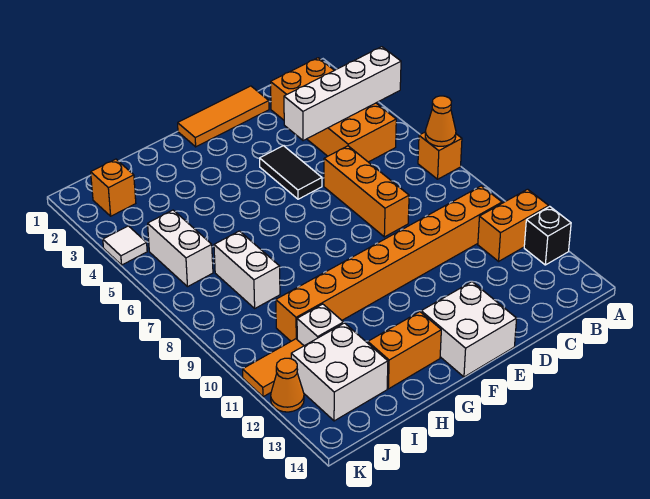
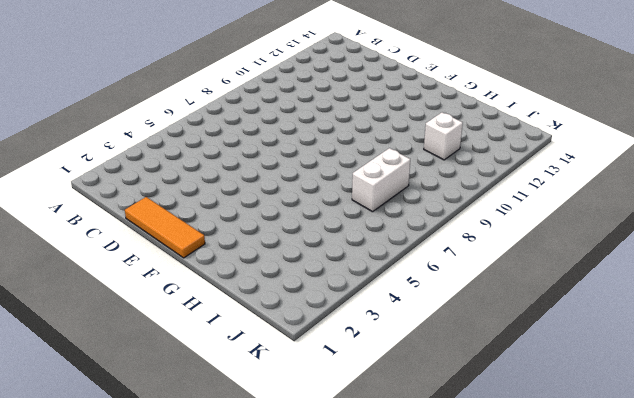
none -> orange 1x1 brick [418,132,462,179]
none -> orange 1x2 brick [478,189,549,261]
none -> black 1x1 brick [524,206,571,265]

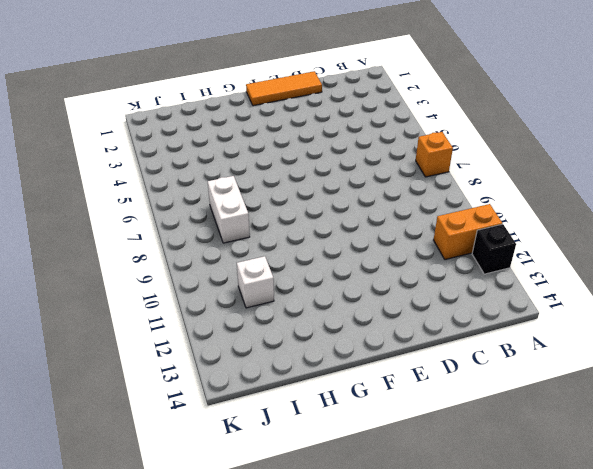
none -> orange 2x4 brick [271,58,396,162]
none -> orange 1x8 brick [276,186,502,341]
none -> orange 1x3 brick [324,146,409,237]

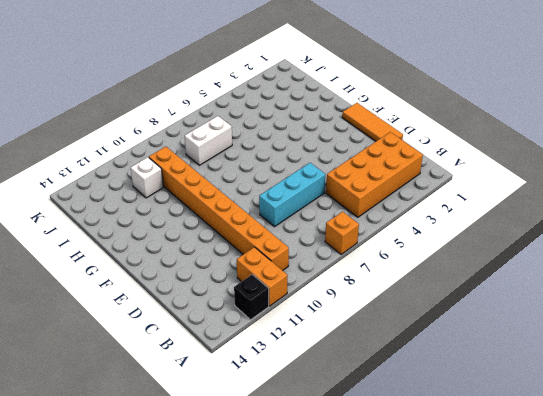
cyan 1x3 brick [259,163,325,227] -> orange 1x3 brick [324,146,409,237]
none -> black 1x2 tile [260,146,322,199]
none -> white 2x2 brick [421,282,517,377]
none -> orange 1x2 brick [368,312,441,389]

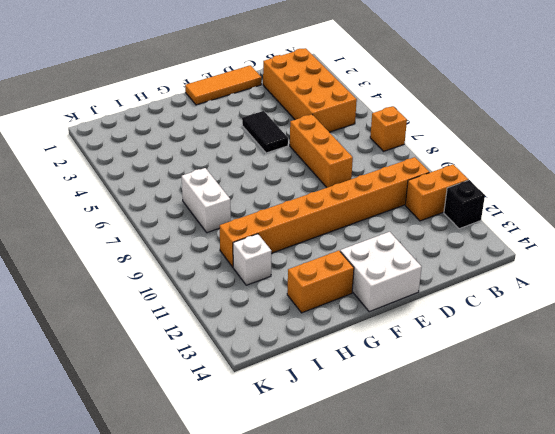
none -> white 2x2 brick [291,323,388,421]
none -> orange 1x1 brick [91,159,136,216]
none -> white 1x2 brick [148,210,213,287]

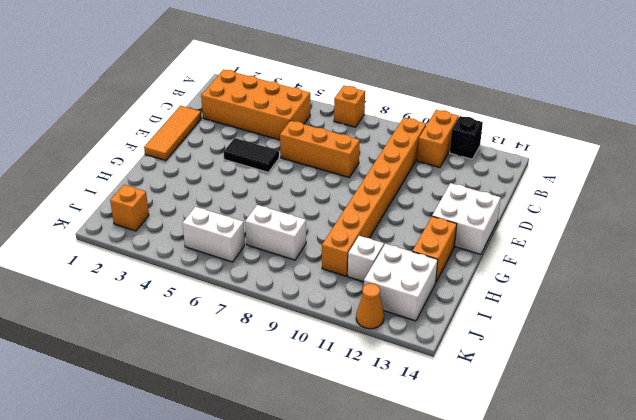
none -> orange 1x2 tile [243,339,304,397]
none -> white 1x1 tile [103,226,147,265]
none -> white 1x4 brick [284,47,401,141]

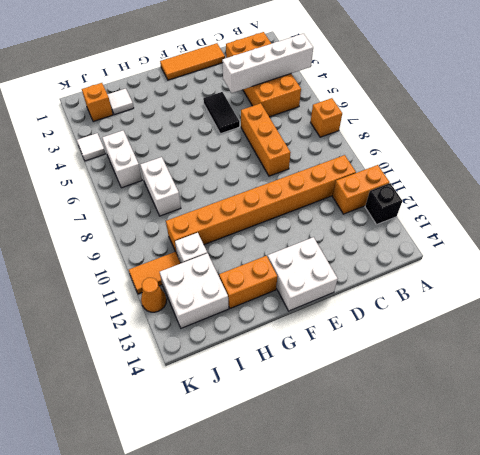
white 1x1 tile [107,89,134,115] -> none
none -> orange 1x1 cone [425,96,456,146]

